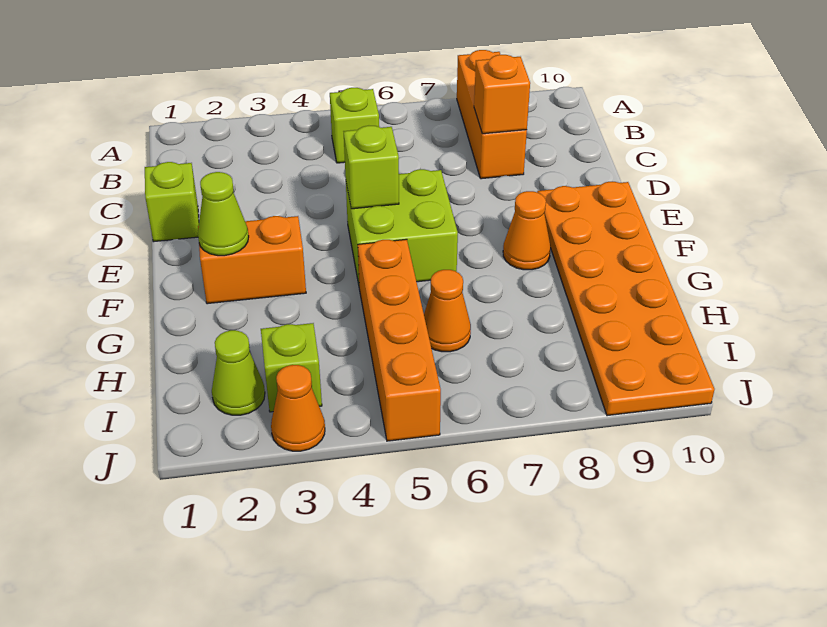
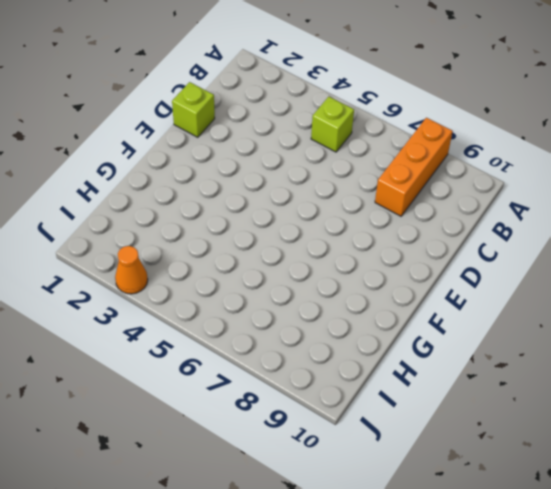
none -> lime 2x2 brick [346,169,458,284]
none -> orange 2x6 plate [537,182,715,416]
none -> orange 1x2 brick [198,216,306,304]

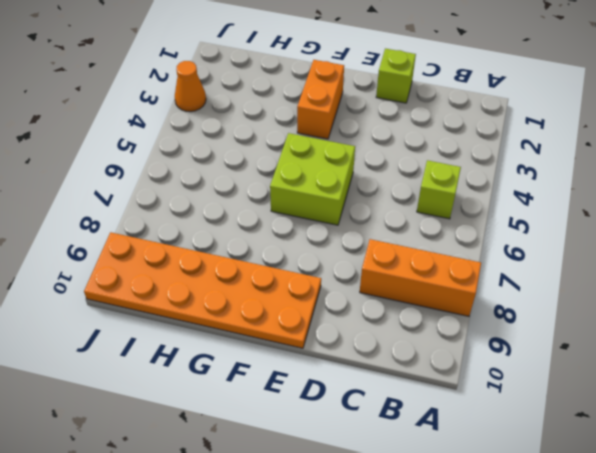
none -> orange 1x1 cone [503,191,551,270]
none -> orange 1x4 brick [358,239,441,441]
none -> orange 1x1 cone [424,270,471,352]

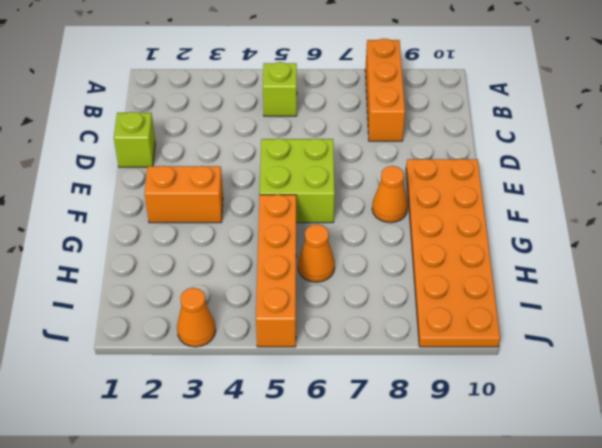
none -> lime 1x1 cone [212,330,265,415]
none -> lime 1x1 brick [261,323,322,412]
none -> orange 1x1 brick [474,55,530,134]

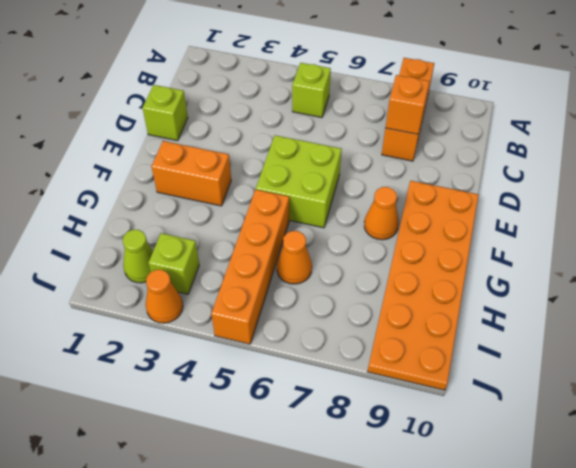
none -> lime 1x1 brick [343,126,399,209]
none -> lime 1x1 cone [198,172,249,256]

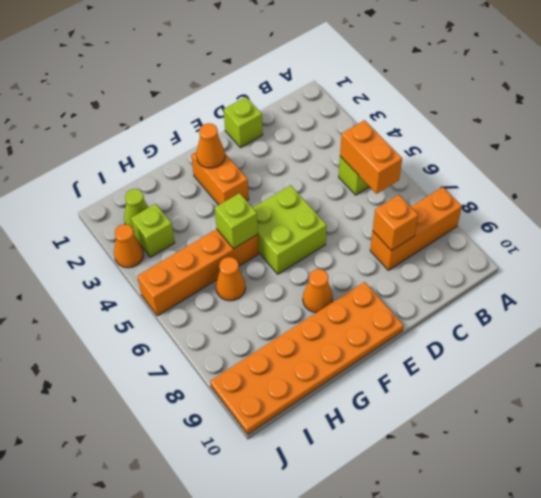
orange 1x2 brick [340,120,402,194] -> none
orange 1x1 cone [196,123,225,168] -> lime 1x1 cone [198,172,249,256]
lime 1x1 brick [215,193,258,249] -> lime 1x1 brick moved to [343,126,399,209]

